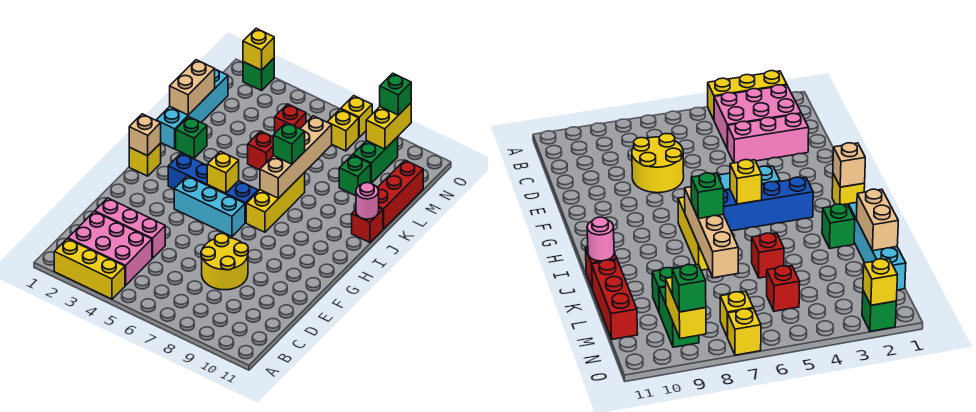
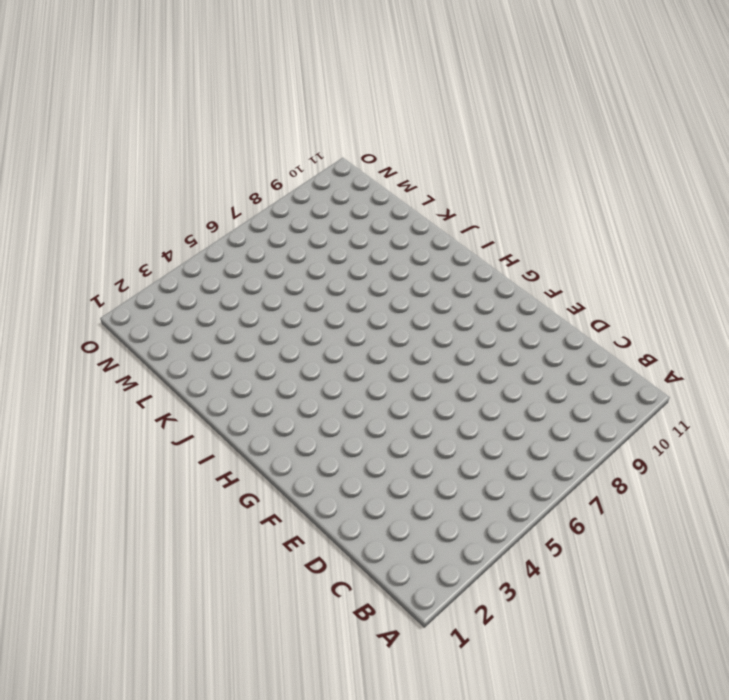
none -> yellow 1x3 brick [54,239,125,299]
none -> pink 2x3 brick [68,211,152,286]
none -> pink 1x3 brick [95,198,165,259]

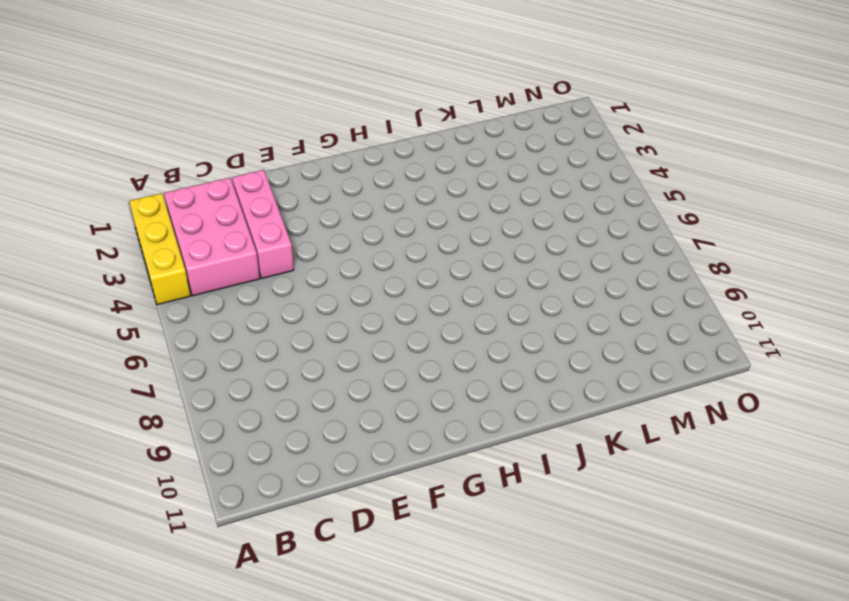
none -> yellow 2x2 round brick [201,233,248,290]
none -> cyan 1x3 brick [174,176,245,236]
none -> yellow 1x1 brick [129,143,161,176]

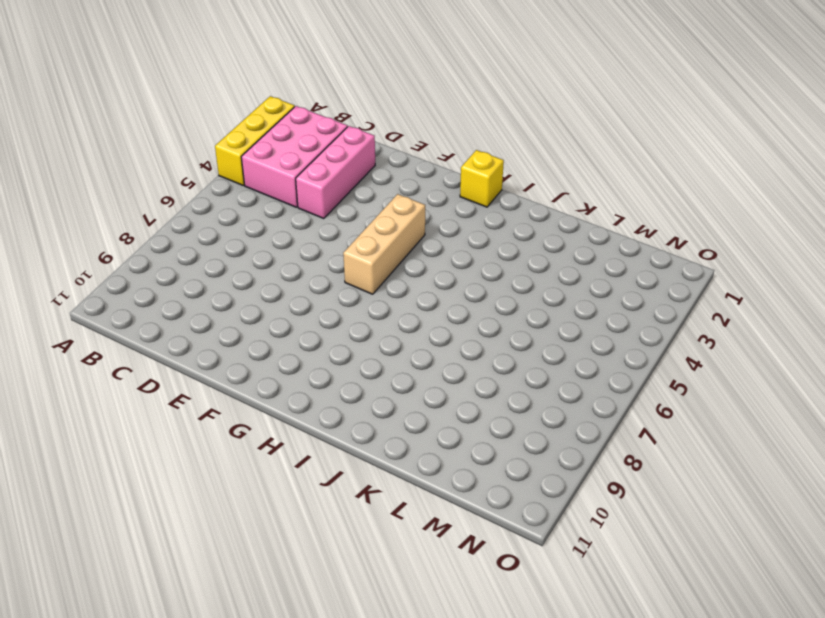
tan 1x3 brick [343,194,425,294] -> cyan 1x3 brick [174,176,245,236]
none -> yellow 2x2 round brick [201,233,248,290]
none -> blue 1x4 brick [168,153,258,223]
none -> yellow 1x3 brick [246,172,305,232]

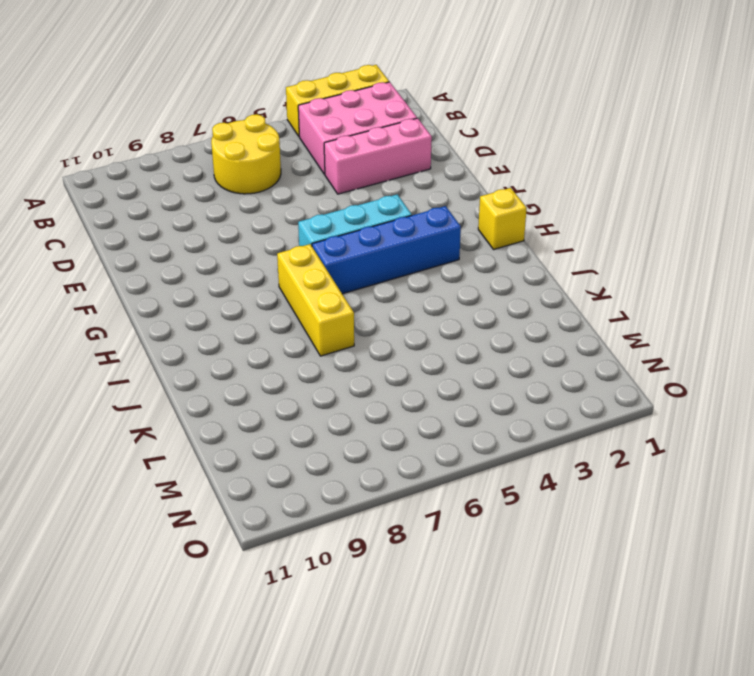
yellow 2x2 round brick [211,114,281,194] -> yellow 2x2 round brick moved to [201,233,248,290]
none -> cyan 1x4 brick [156,69,228,149]
none -> green 1x1 brick [176,117,207,158]
none -> red 1x1 brick [352,208,383,243]

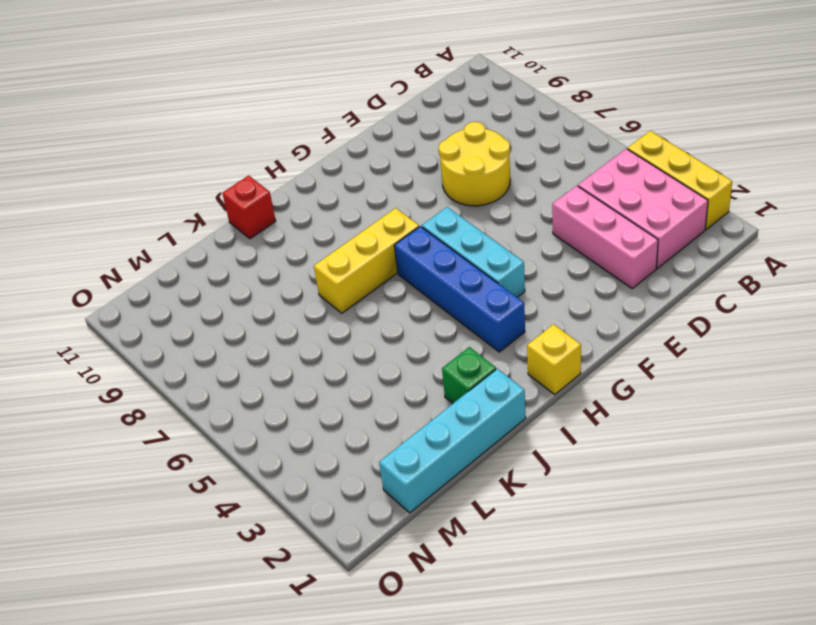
none -> red 1x1 brick [248,131,273,170]
none -> red 1x3 brick [377,160,423,229]
none -> green 1x1 brick [339,155,371,196]

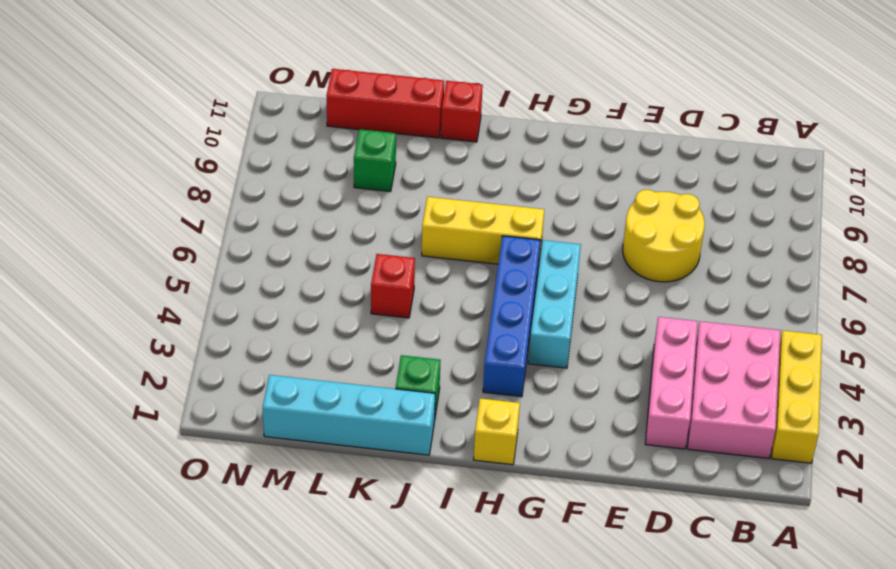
none -> red 1x1 brick [275,104,306,133]
none -> green 1x2 brick [353,137,398,183]
none -> yellow 1x1 brick [328,109,359,151]

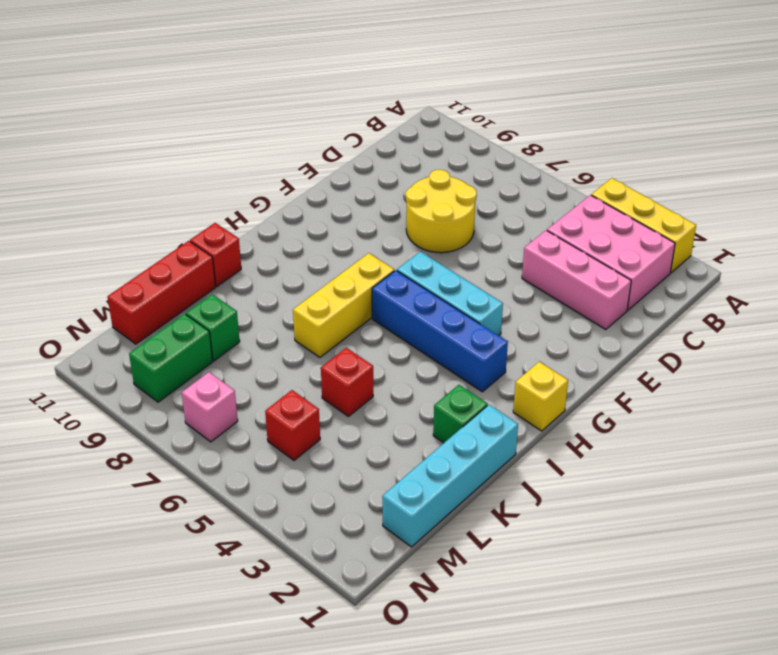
pink 1x1 brick [182,372,238,442] -> yellow 1x1 brick [328,109,359,151]
none -> green 1x1 brick [243,58,274,91]
none -> yellow 1x1 brick [341,96,372,137]
none -> tan 1x1 brick [129,114,161,156]

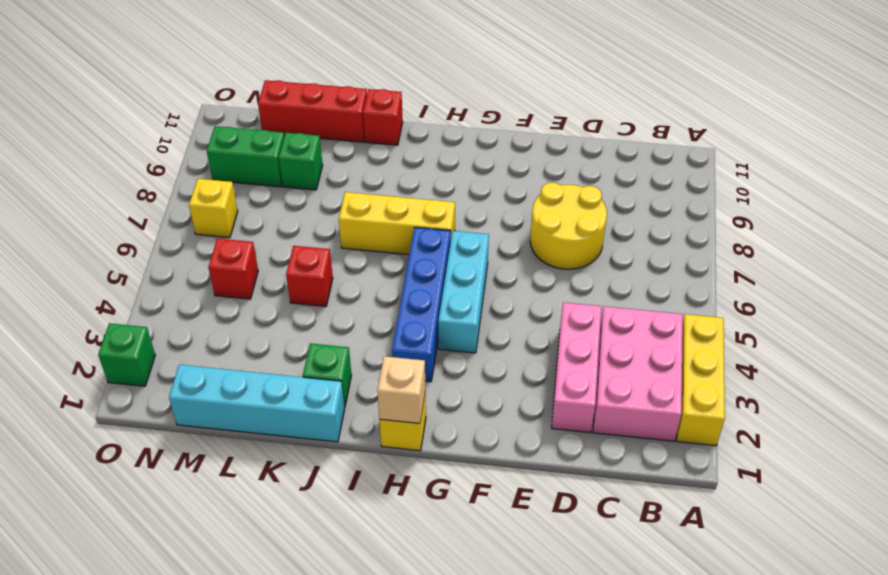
none -> yellow 1x1 brick [341,96,372,137]
none -> yellow 1x1 brick [207,151,239,193]
none -> tan 1x4 brick [260,116,332,198]

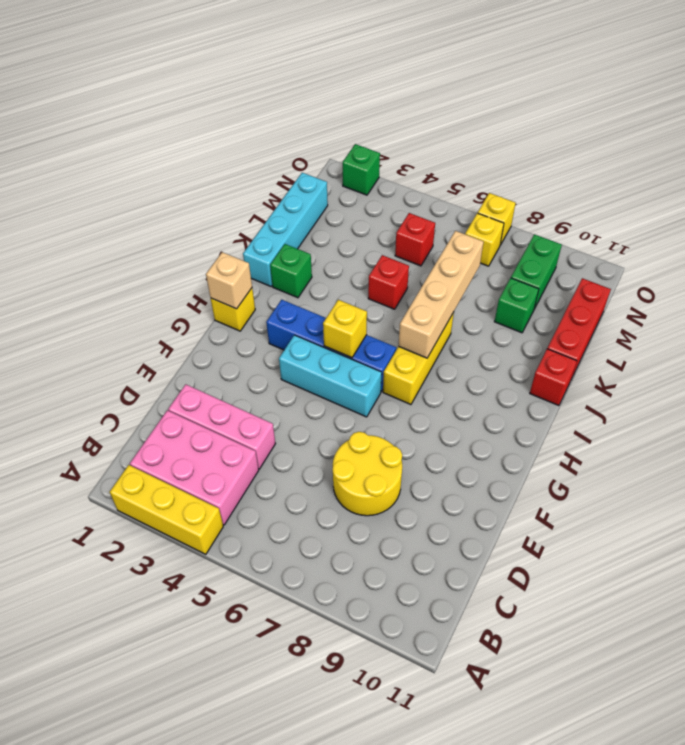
none -> pink 1x1 round brick [356,183,379,219]
none -> tan 1x2 brick [170,60,215,115]
none -> yellow 1x2 brick [366,103,411,149]

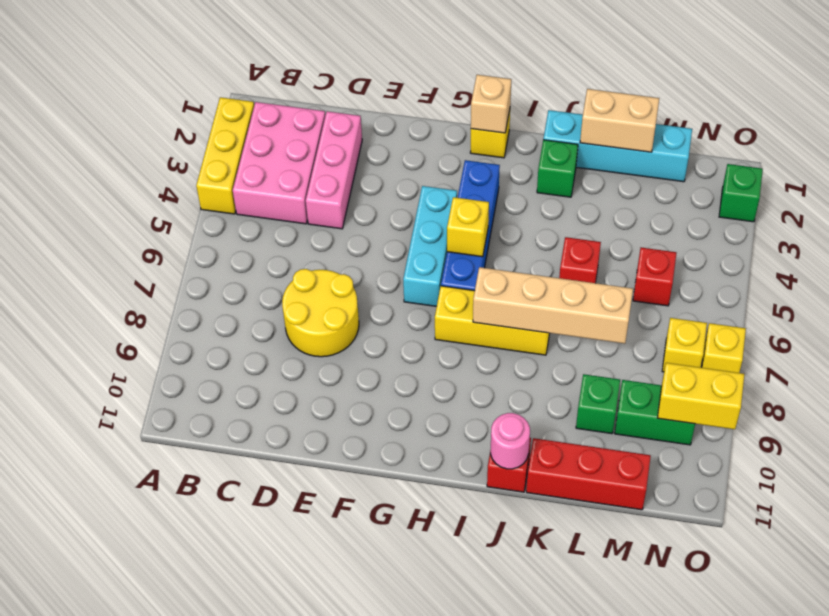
none -> yellow 1x1 brick [243,28,274,70]
none -> green 1x1 brick [273,122,305,164]
none -> green 1x1 brick [380,73,411,115]

